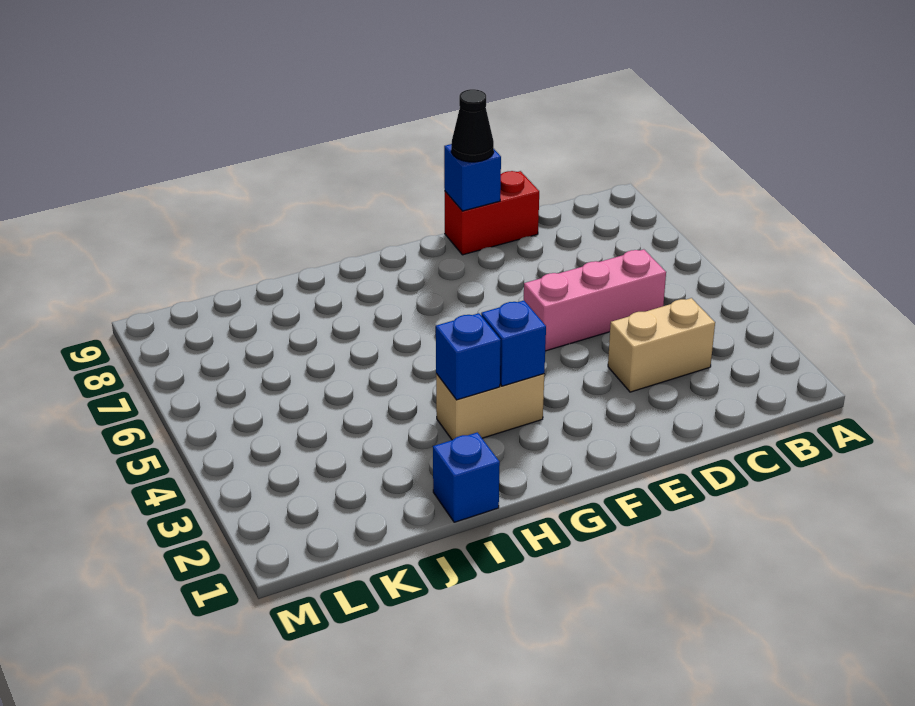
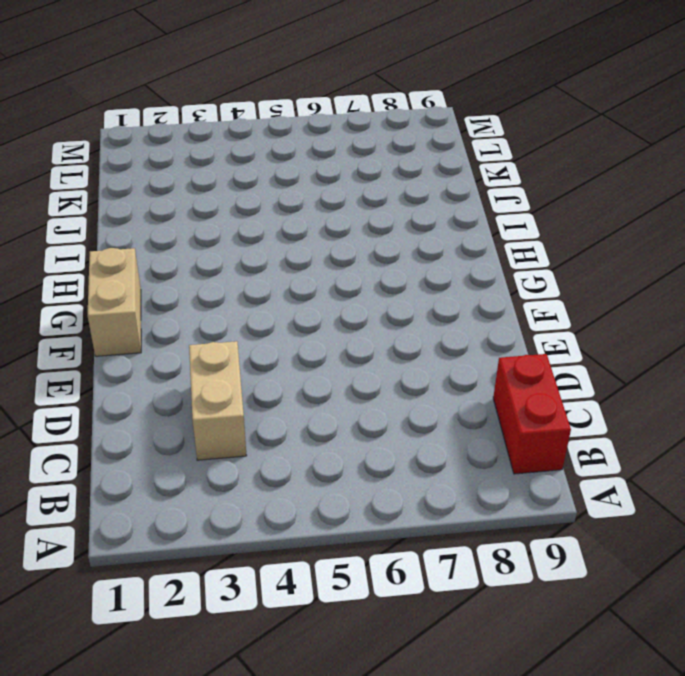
red 1x2 brick [493,354,571,474] -> red 1x2 brick moved to [445,171,539,255]
tan 1x2 brick [87,248,141,356] -> tan 1x2 brick moved to [436,374,544,440]
none -> pink 1x3 brick [524,249,666,351]
none -> blue 1x1 brick [433,432,500,522]

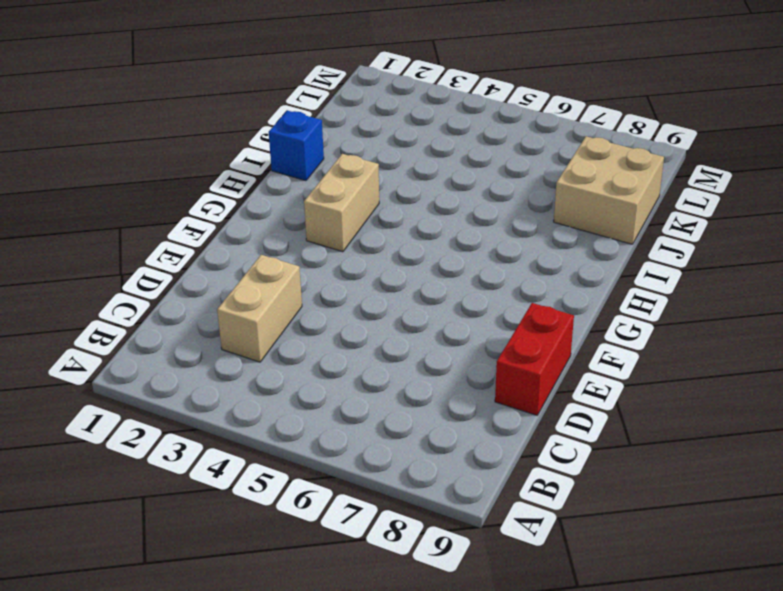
tan 2x2 brick [554,136,664,244] -> none
none -> pink 1x3 brick [524,249,666,351]
none -> blue 1x1 brick [444,144,501,211]

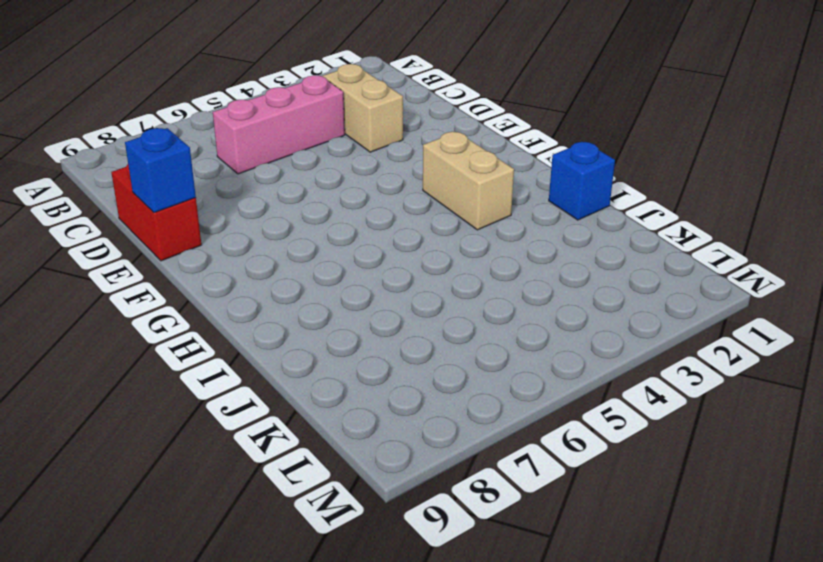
pink 1x3 brick [213,75,345,174] -> pink 1x3 brick turned to [524,249,666,351]
none -> blue 1x1 brick [481,301,546,386]
none -> blue 1x1 brick [435,313,501,400]

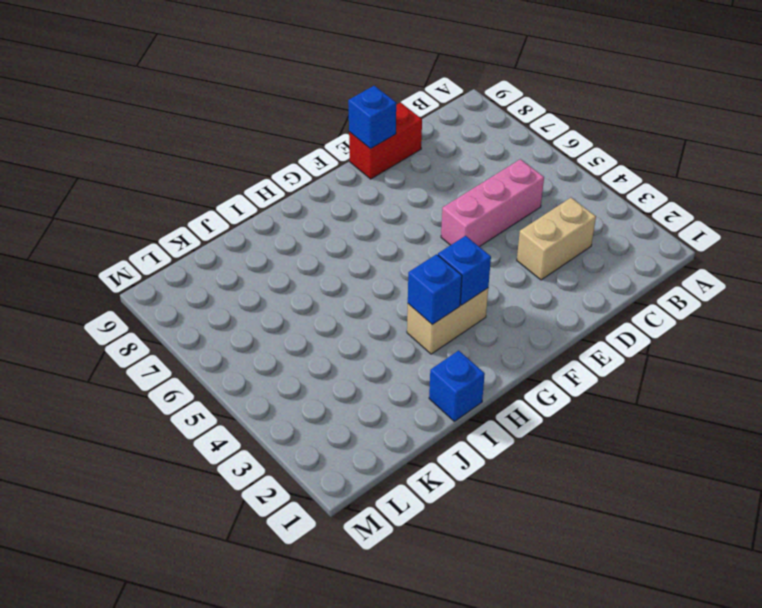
none -> black 1x1 cone [451,89,494,162]

